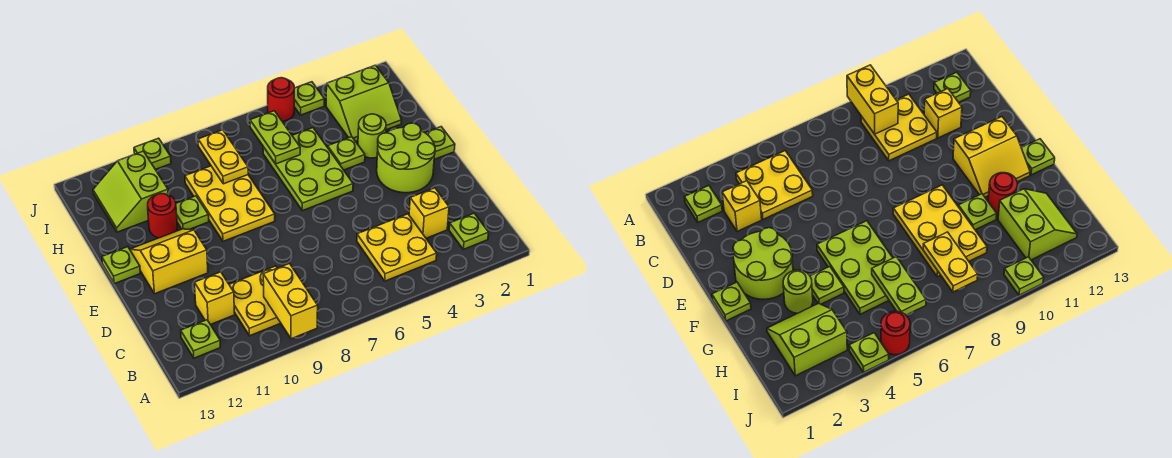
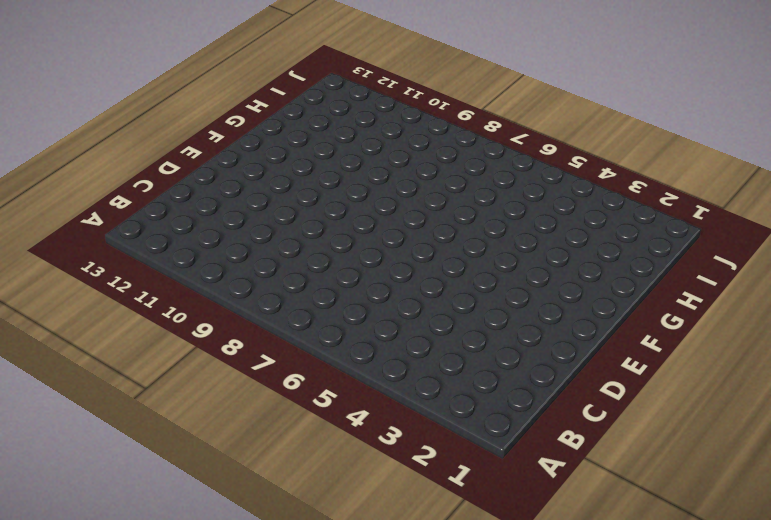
none -> lime 1x1 plate [449,213,489,249]
none -> yellow 2x2 plate [357,214,437,281]
none -> yellow 2x2 plate [229,266,280,336]

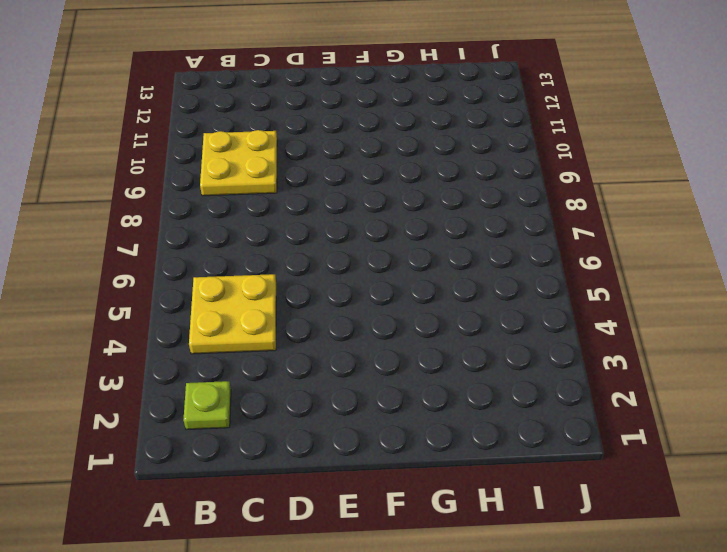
none -> lime 1x1 plate [181,320,220,358]
none -> yellow 1x1 brick [409,188,449,238]
none -> yellow 1x1 brick [195,272,235,325]

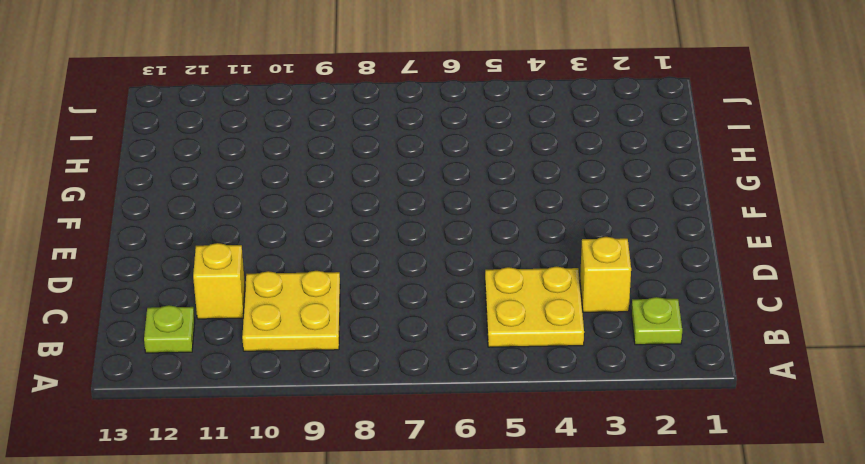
none -> lime 2x2 round brick [377,123,435,193]
none -> yellow 2x2 slope [130,229,208,294]
none -> lime 1x1 plate [425,127,455,159]

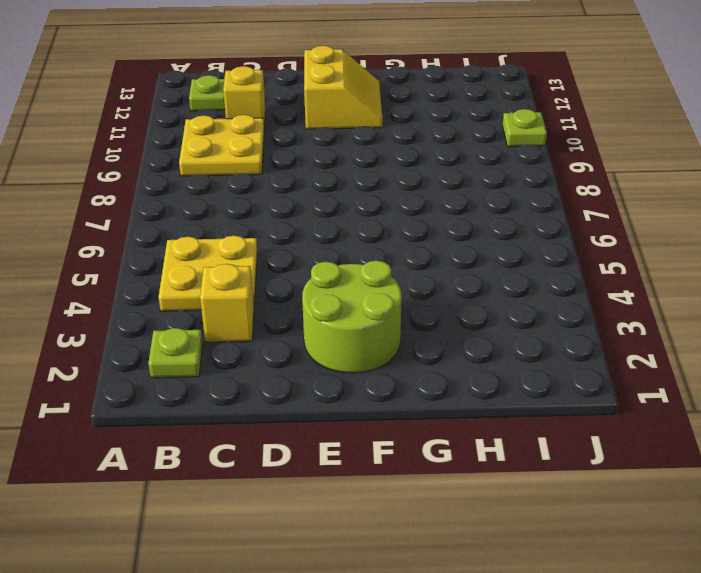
none -> lime 1x1 plate [425,127,455,159]
none -> lime 2x3 plate [263,128,353,211]
none -> yellow 2x3 plate [185,166,275,241]

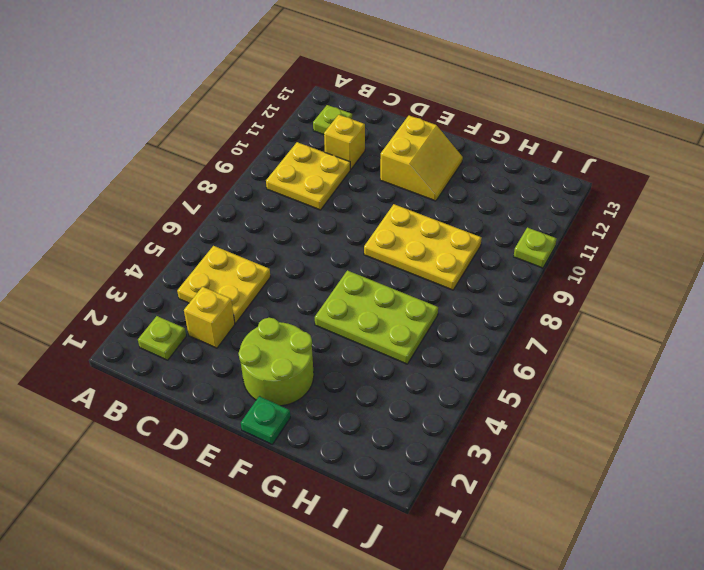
green 1x1 plate [241,396,290,444] -> lime 1x1 plate [425,127,455,159]
none -> lime 1x1 plate [102,247,140,284]
none -> lime 1x1 round brick [358,114,386,158]
none -> lime 1x1 plate [328,137,365,170]

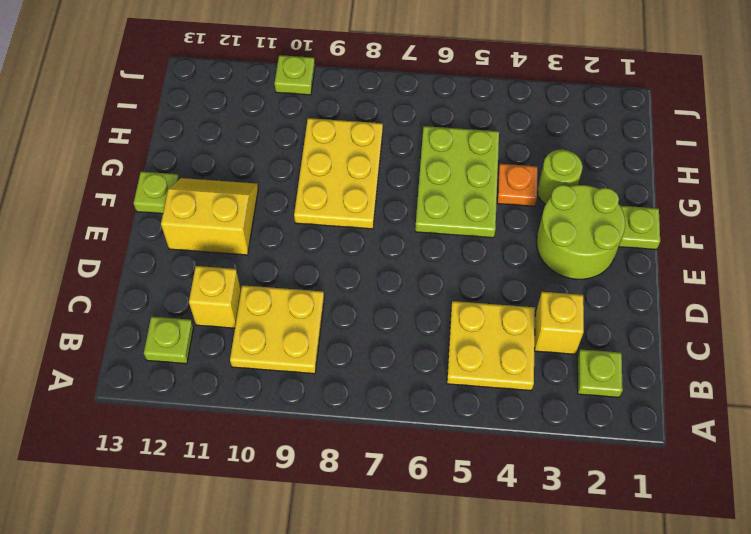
orange 1x1 plate [497,164,538,206] -> lime 1x1 plate [328,137,365,170]
none -> lime 1x1 plate [176,196,209,229]
none -> red 1x1 round brick [148,194,177,238]
none -> lime 2x2 slope [326,65,401,141]

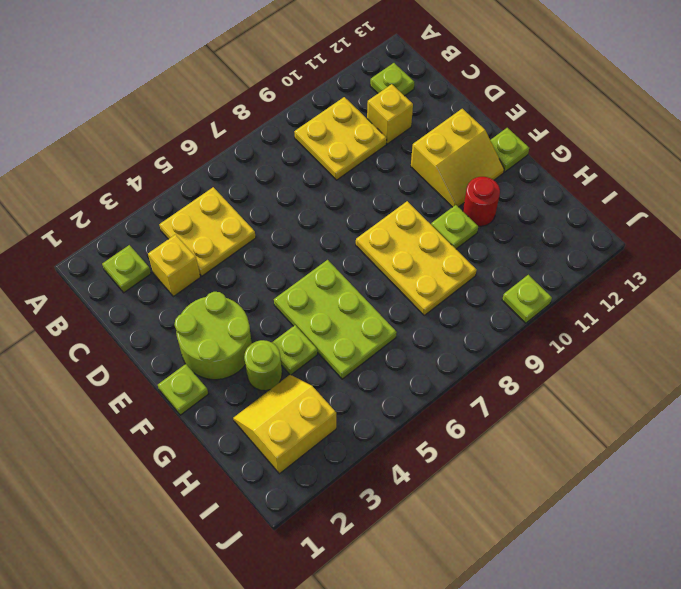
yellow 2x2 slope [233,375,336,474] -> lime 2x2 slope [326,65,401,141]
none -> lime 2x2 slope [93,151,168,232]
none -> lime 1x1 plate [294,82,325,115]
none -> red 1x1 round brick [268,78,294,121]

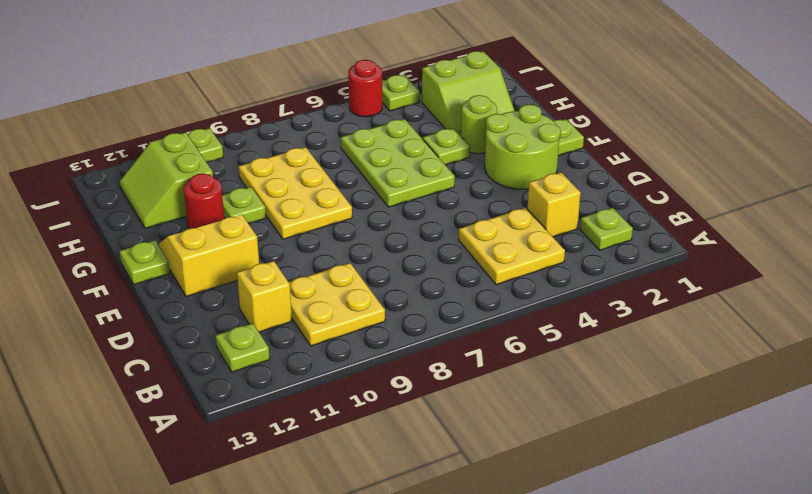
none -> yellow 1x2 brick [263,264,318,339]
none -> lime 1x2 plate [250,111,300,164]
none -> yellow 1x2 plate [198,130,248,184]

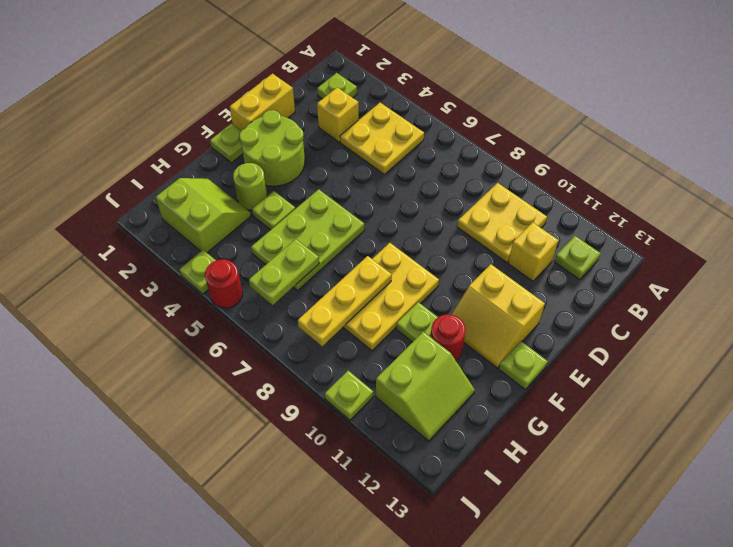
yellow 1x2 brick [230,74,295,131] -> yellow 1x2 brick moved to [263,264,318,339]
yellow 1x3 plate [298,256,392,346] -> yellow 1x2 plate [198,130,248,184]

